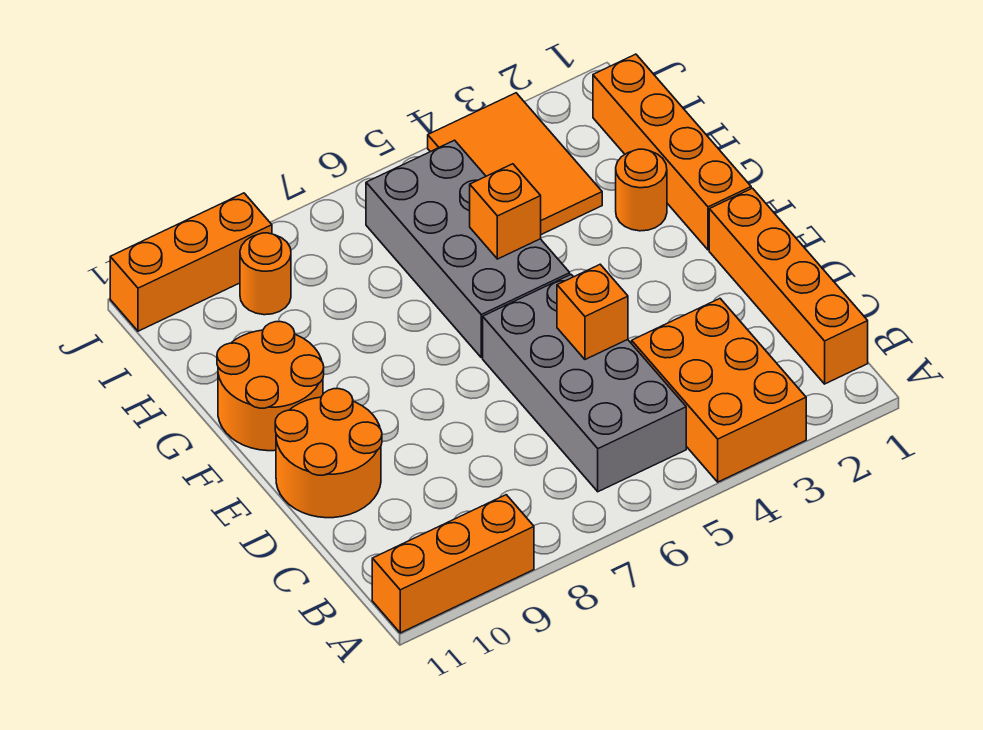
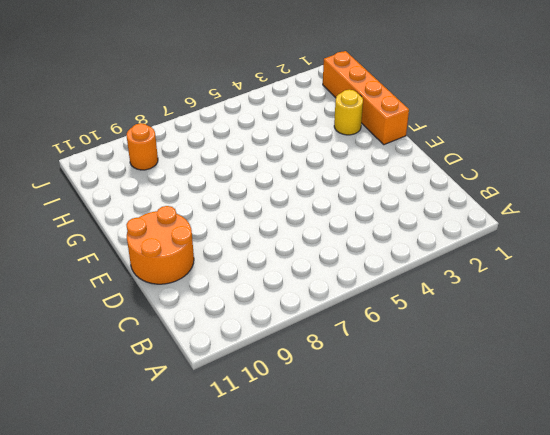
yellow 1x1 round brick [334,90,363,135] -> orange 1x1 round brick [616,149,667,231]
none -> orange 2x3 brick [632,299,806,482]
none -> orange 1x3 brick [372,495,534,633]
none -> orange 1x4 brick [709,188,868,384]

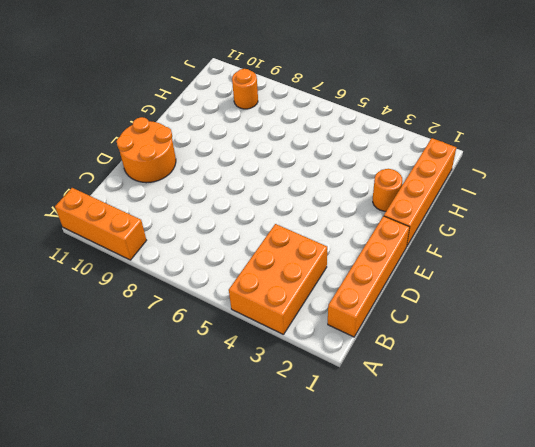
none -> grey 2x4 brick [483,275,686,492]
none -> grey 2x4 brick [366,140,570,358]
none -> orange 2x2 round brick [217,322,324,451]

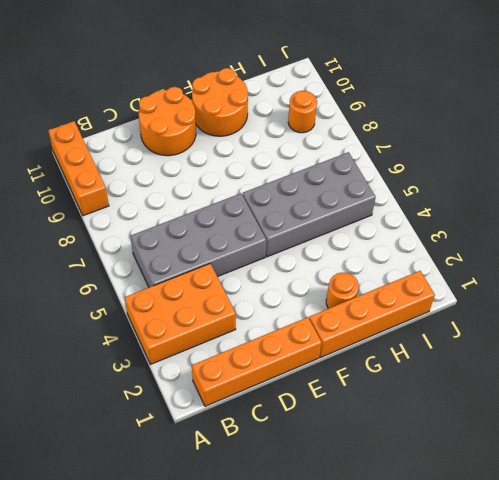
none -> orange 2x3 tile [428,93,602,235]
none -> orange 1x3 brick [110,193,272,331]
none -> orange 1x1 brick [557,264,628,359]

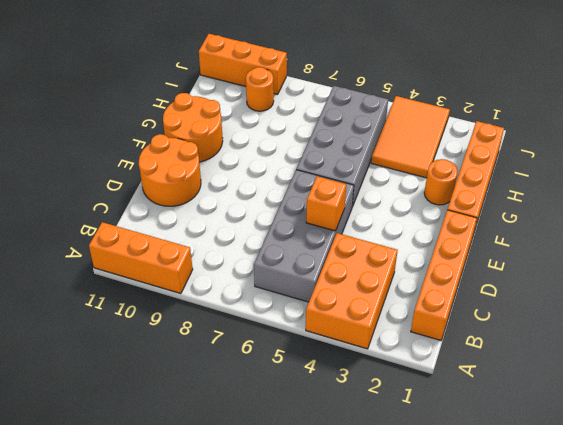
none -> orange 1x1 brick [470,164,541,259]

